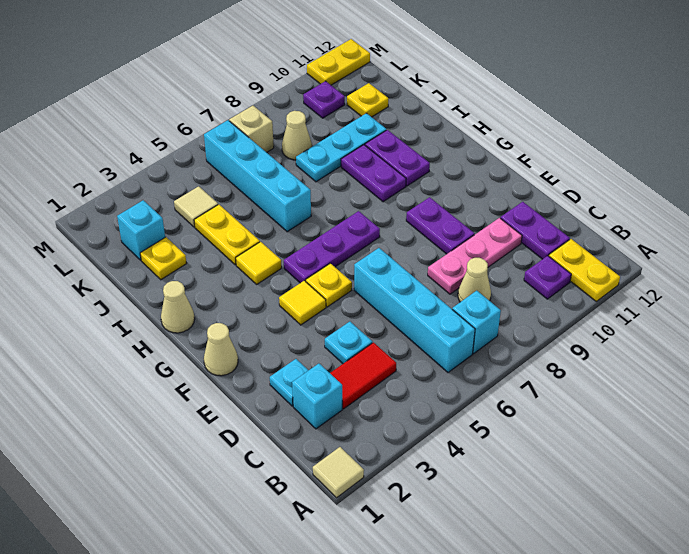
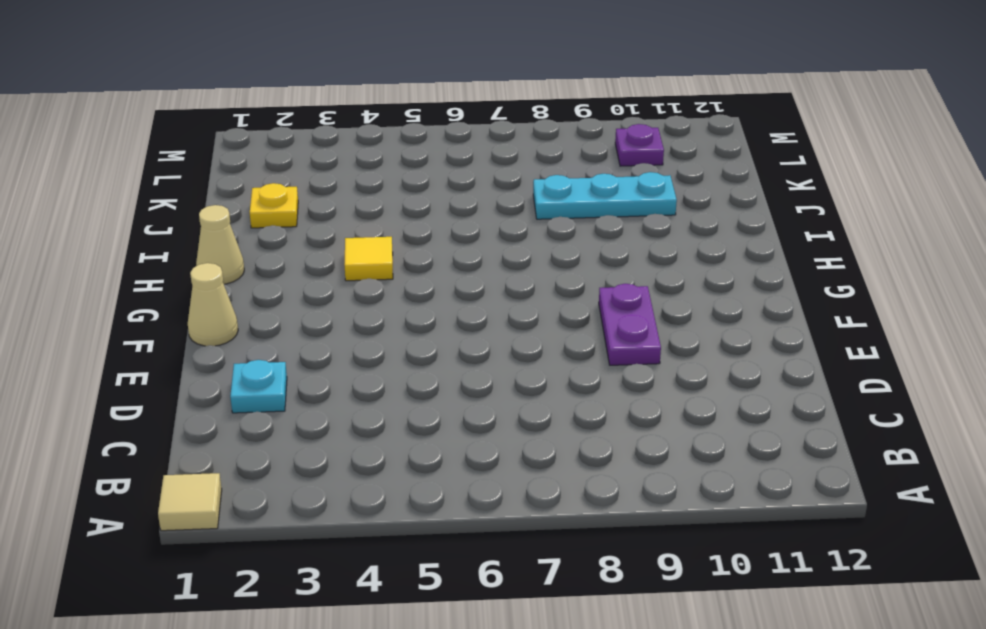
none -> yellow 1x2 plate [549,239,620,301]
none -> cyan 1x4 brick [354,248,475,372]
none -> cyan 1x1 brick [452,291,501,354]
none -> purple 1x1 plate [524,256,571,299]

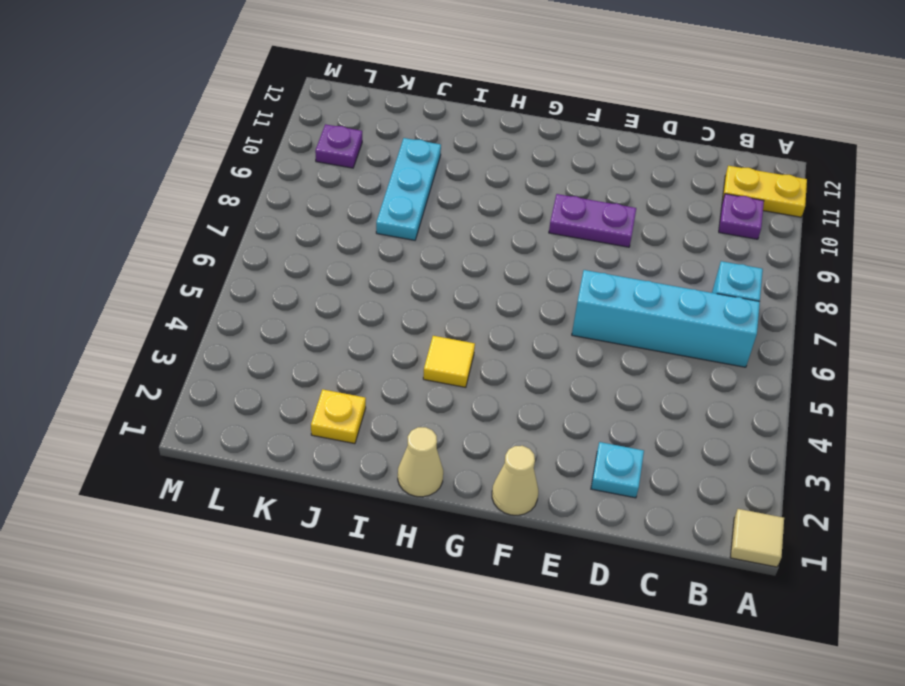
none -> cyan 1x1 brick [292,364,342,429]
none -> red 1x2 tile [330,343,396,409]
none -> tan 1x1 cone [458,258,491,302]
none -> purple 1x2 plate [501,202,570,259]

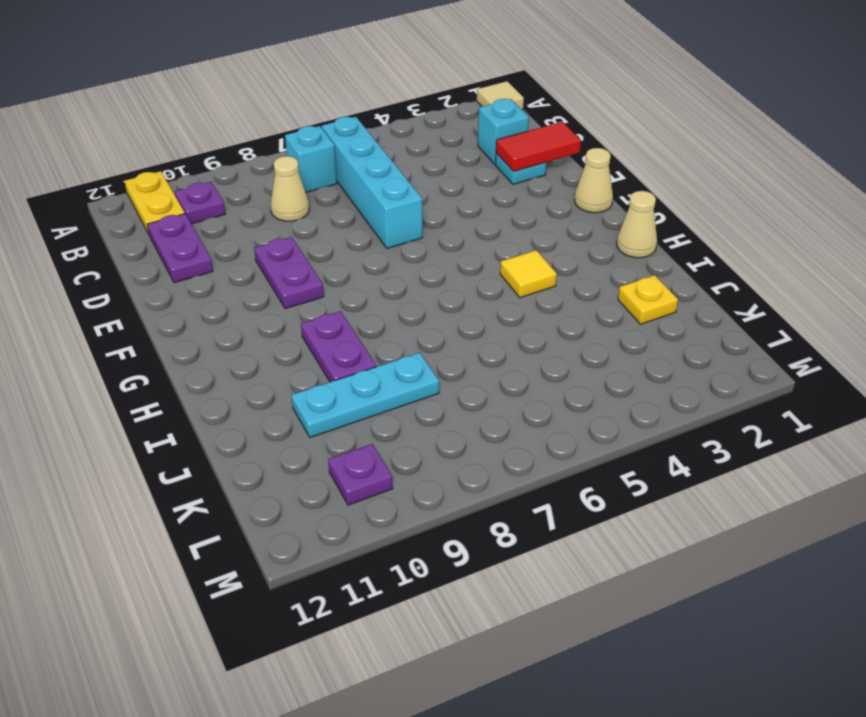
red 1x2 tile [496,122,581,171] -> red 1x2 tile moved to [330,343,396,409]
none -> cyan 1x1 plate [325,322,372,364]
none -> pink 1x3 plate [428,218,522,294]
none -> yellow 1x1 tile [279,281,326,325]
none -> yellow 1x1 plate [306,263,352,307]

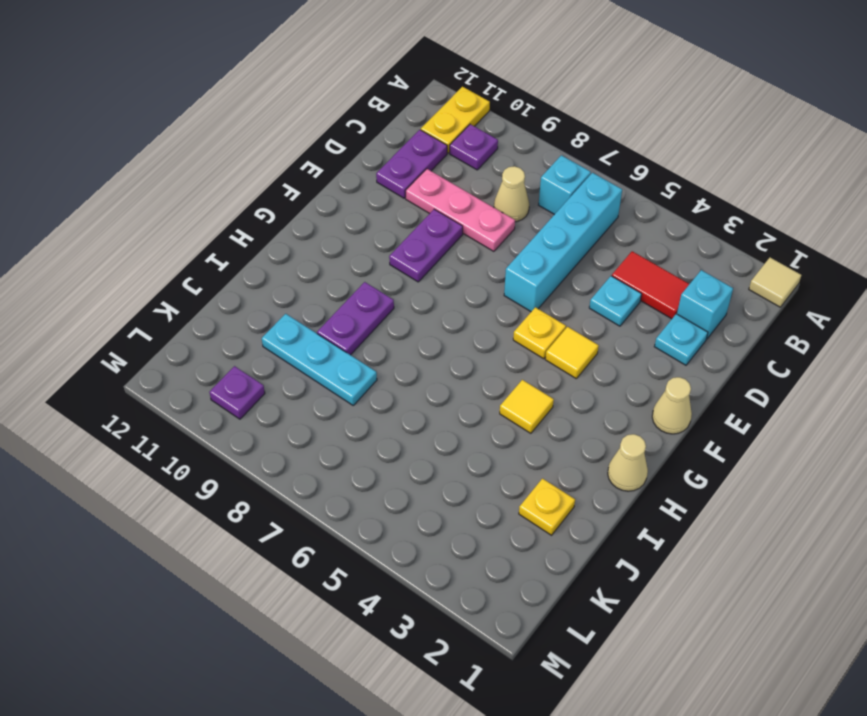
none -> purple 1x3 plate [284,211,380,283]
none -> purple 1x2 plate [365,130,430,186]
none -> yellow 1x2 plate [194,205,260,265]
none -> cyan 1x4 brick [204,120,311,232]

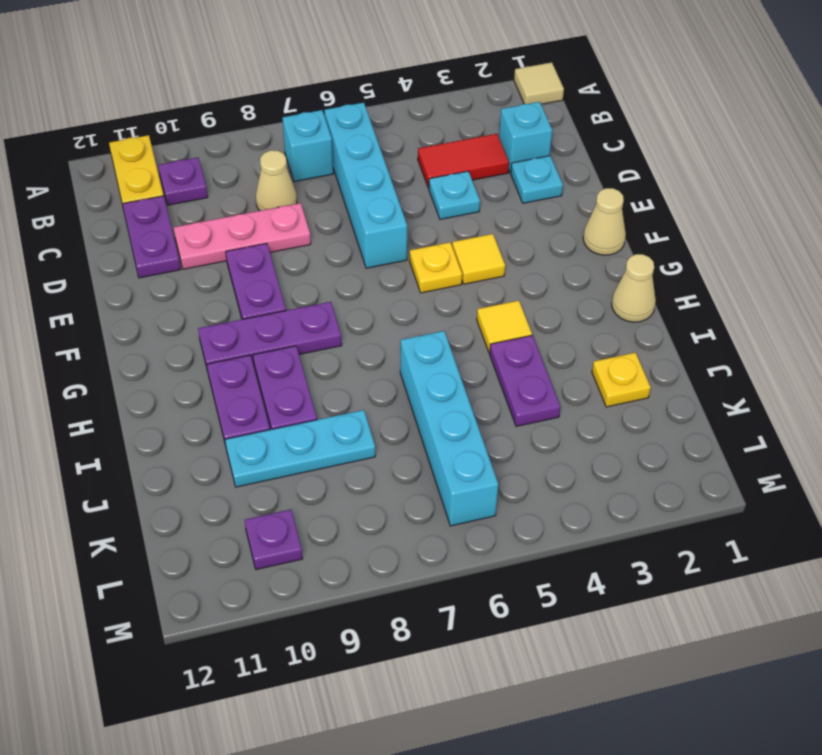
purple 1x3 plate [198,302,342,370] -> purple 1x3 plate moved to [284,211,380,283]
purple 1x2 plate [490,335,560,426] -> yellow 1x2 plate [194,205,260,265]
none -> cyan 1x1 brick [117,200,165,260]
none -> tan 1x1 tile [174,186,218,227]
none -> tan 1x1 cone [282,111,312,160]
none -> yellow 1x1 plate [347,83,388,117]

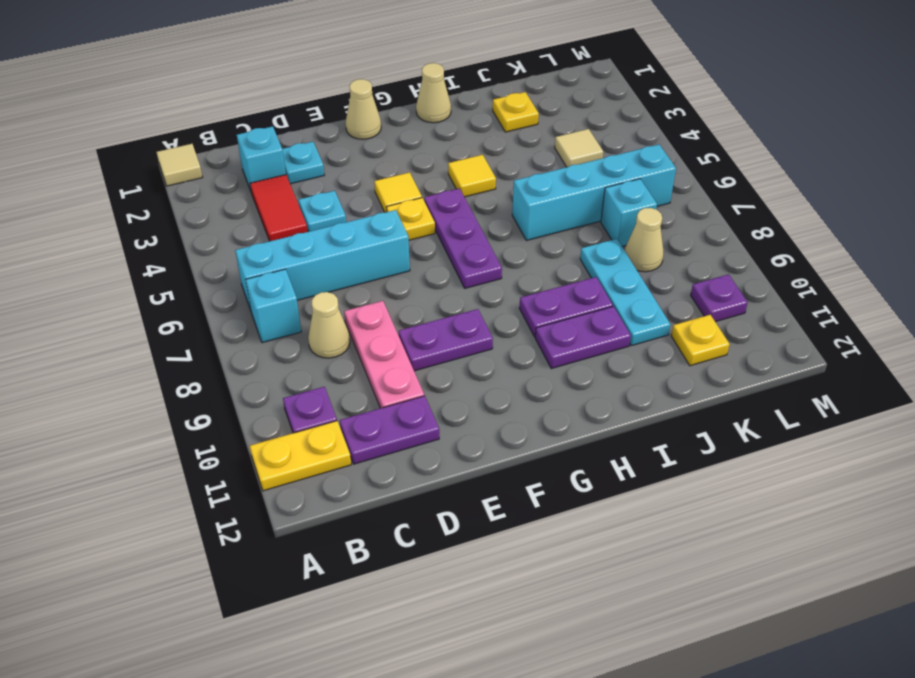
cyan 1x1 brick [601,179,657,246] -> cyan 1x1 brick moved to [117,200,165,260]
none -> yellow 1x2 plate [194,205,260,265]
none -> tan 1x1 brick [229,106,274,152]
none -> yellow 1x2 plate [307,39,370,85]

